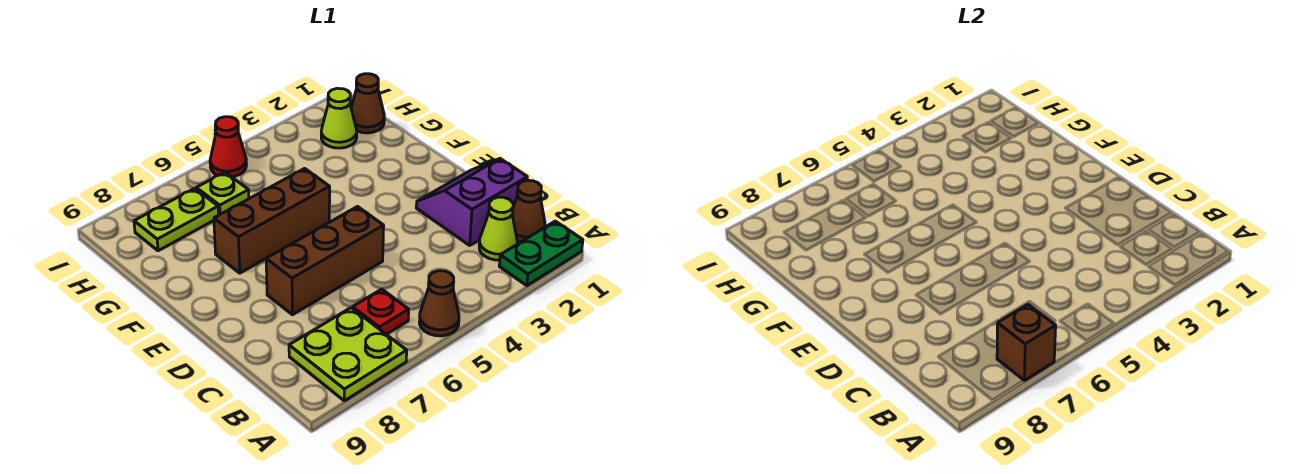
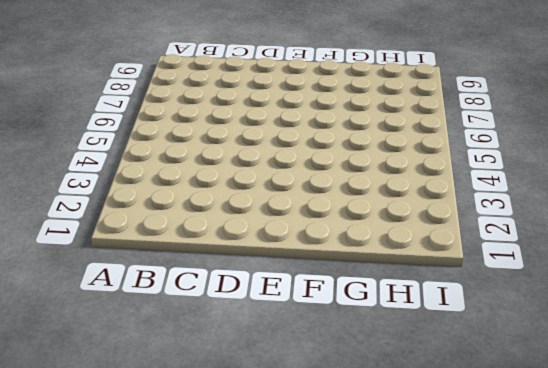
none -> green 1x2 plate [499,221,583,286]
none -> brown 1x1 cone [419,271,459,336]
none -> lime 2x2 plate [289,308,407,401]

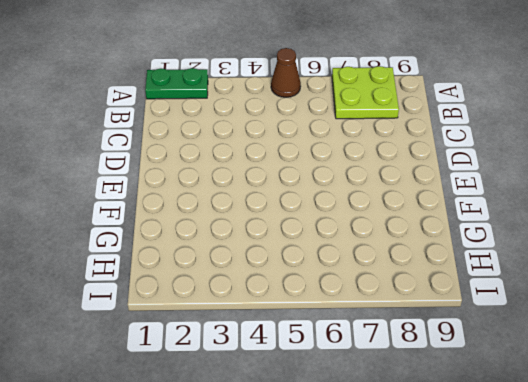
none -> brown 1x1 cone [512,180,545,242]
none -> lime 1x1 cone [479,197,517,260]
none -> red 1x1 plate [352,289,409,334]

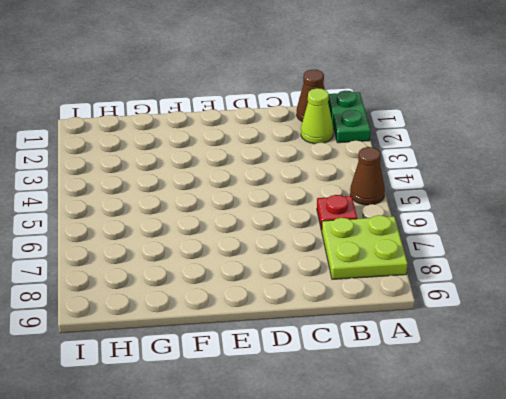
none -> purple 2x2 slope [416,159,527,245]
none -> brown 1x3 brick [266,207,384,315]
none -> brown 1x3 brick [214,168,330,273]

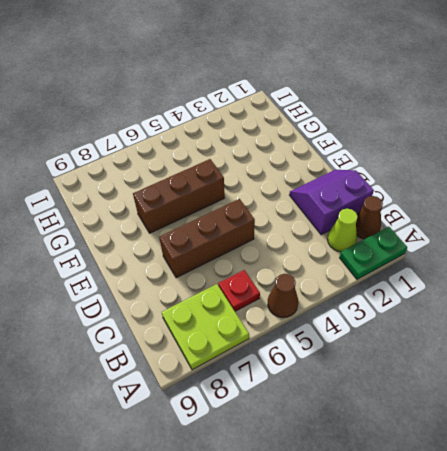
none -> brown 1x1 cone [351,74,384,133]
none -> lime 1x1 cone [321,88,357,148]
none -> lime 1x1 plate [196,172,249,215]

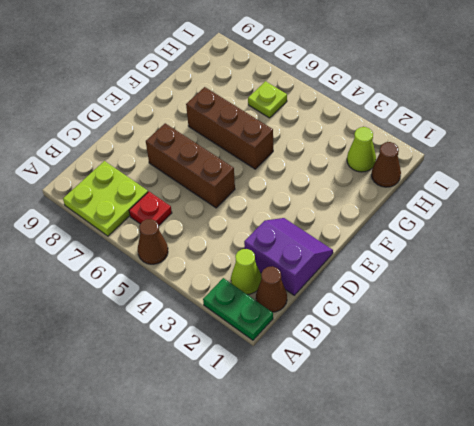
none -> lime 1x2 plate [134,188,219,251]
none -> red 1x1 cone [210,117,247,177]
none -> brown 1x1 brick [997,304,1056,381]

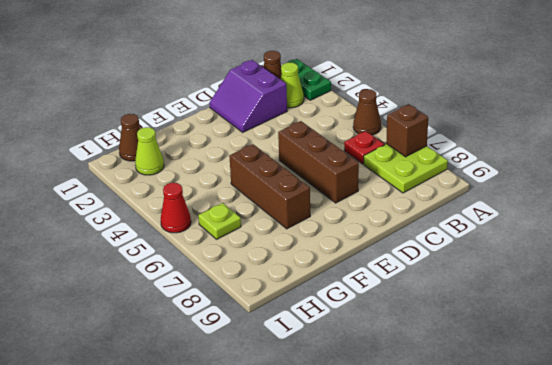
none -> lime 1x2 plate [134,188,219,251]

